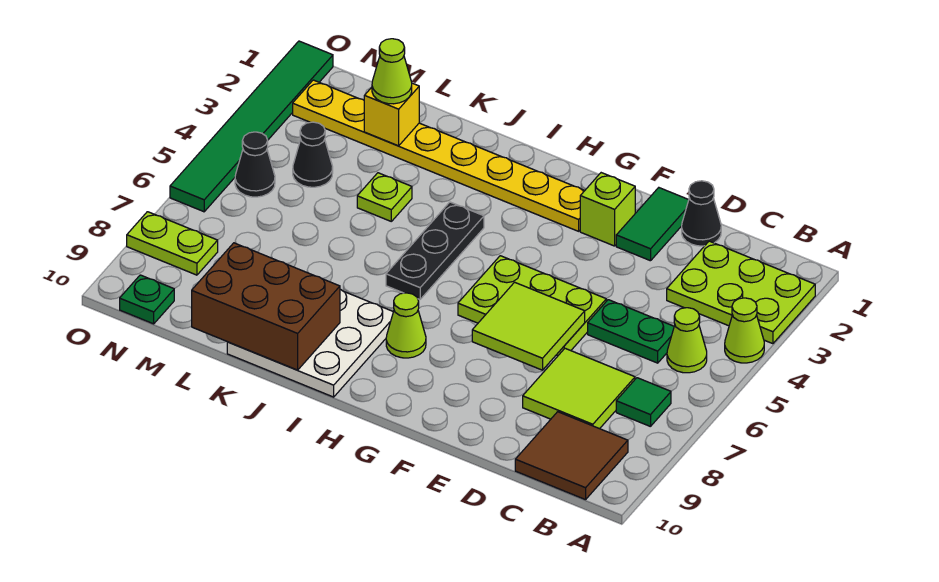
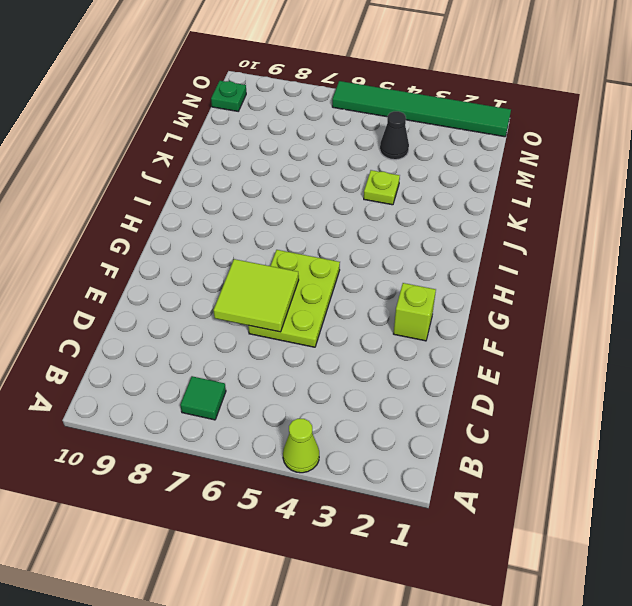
none -> lime 2x3 plate [667,241,815,344]
none -> lime 1x1 cone [667,308,707,373]
none -> brown 2x2 tile [515,412,628,500]

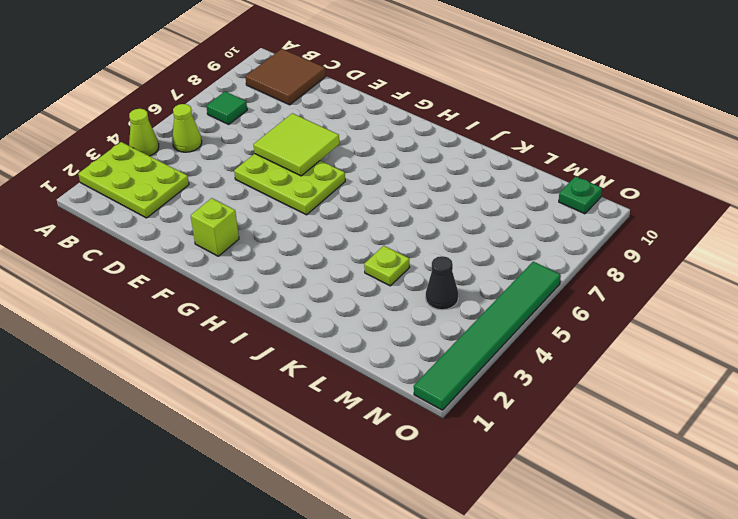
none -> green 1x2 plate [588,300,674,363]
none -> lime 2x2 tile [523,348,635,429]
none -> black 1x1 cone [682,181,721,246]

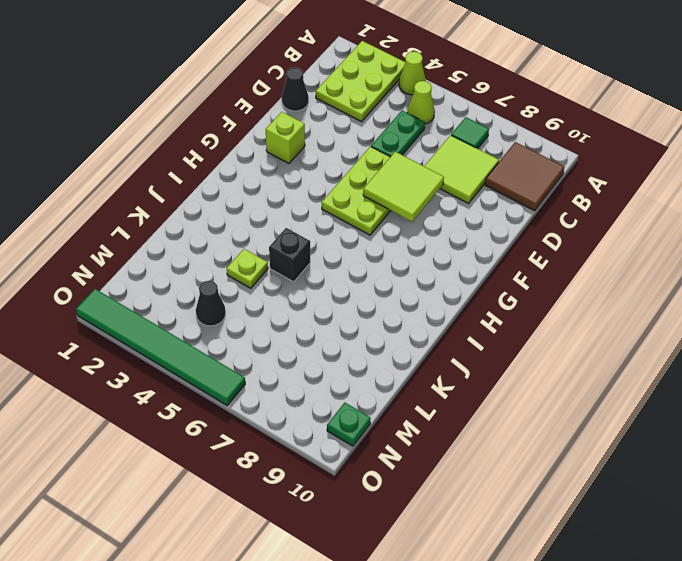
black 1x1 brick [269,228,310,282] -> none
none -> green 1x2 tile [616,188,689,261]
none -> yellow 1x8 plate [293,80,585,231]
none -> lime 1x1 cone [386,293,426,358]

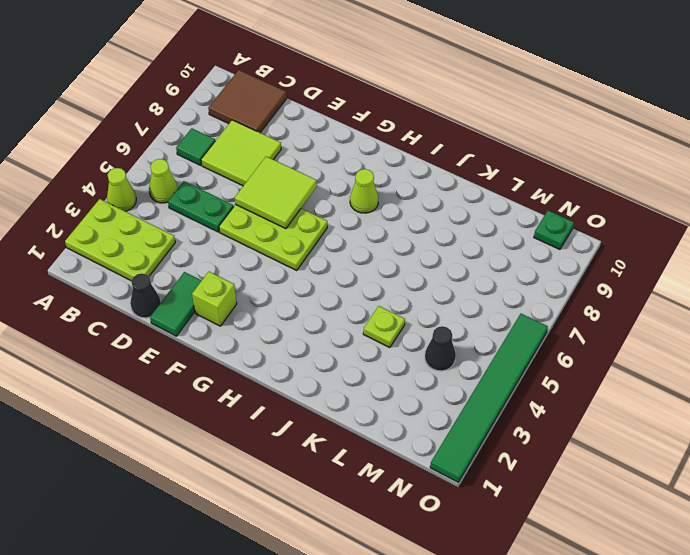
none -> yellow 1x8 plate [293,80,585,231]
none -> black 1x3 plate [386,202,484,299]
none -> white 3x3 plate [227,289,393,397]

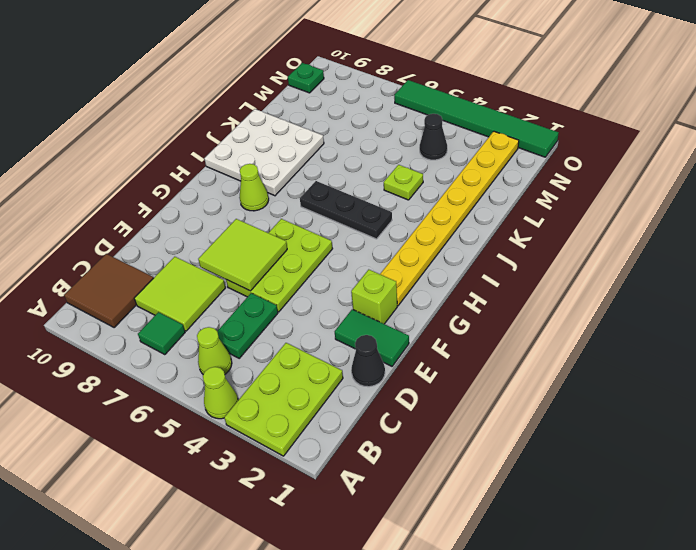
none -> black 1x1 cone [235,132,275,197]
none -> lime 1x2 plate [127,212,218,275]
none -> brown 2x3 brick [192,243,340,370]

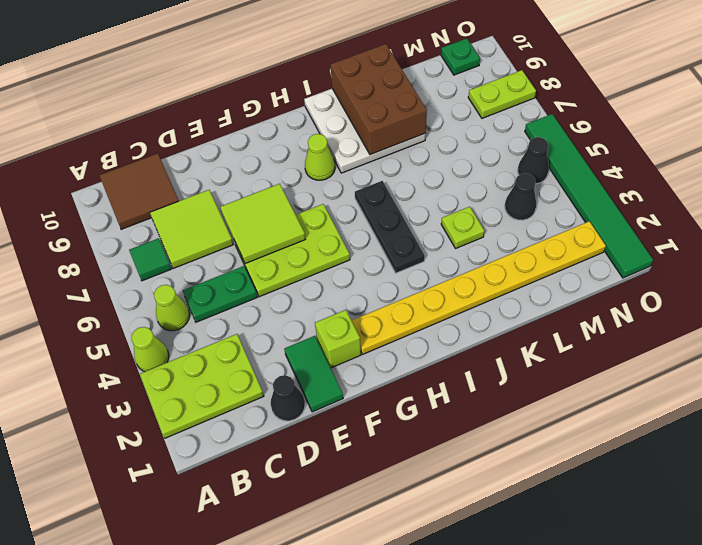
brown 2x3 brick [330,44,427,155] -> brown 2x3 brick turned to [192,243,340,370]
none -> yellow 1x1 brick [364,83,419,146]
none -> lime 1x1 cone [372,39,412,104]

